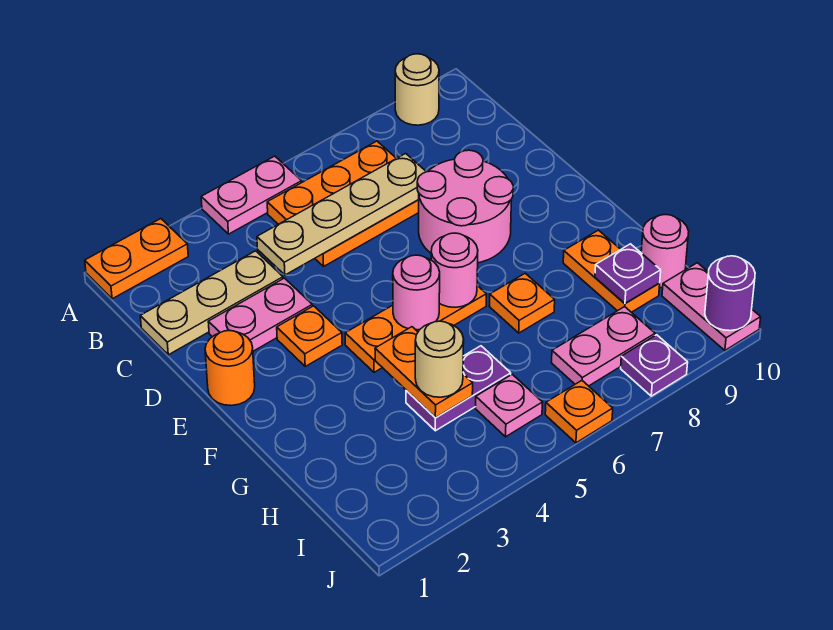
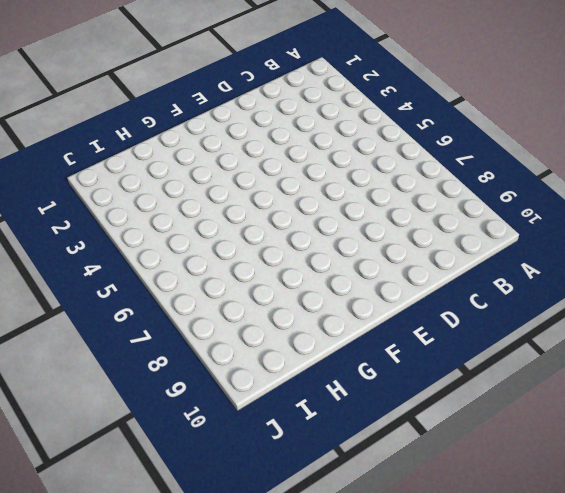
none -> orange 1x2 plate [85,219,188,299]
none -> pink 1x2 plate [201,156,302,234]
none -> tan 1x1 round brick [395,54,439,125]

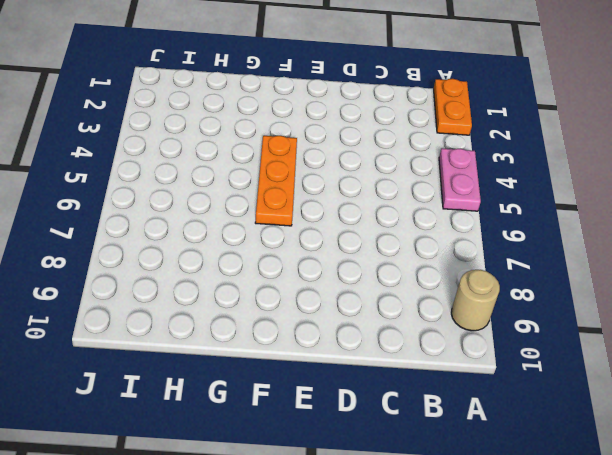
none -> orange 2x3 plate [267,141,419,266]
none -> tan 1x3 plate [140,251,283,355]
none -> pink 1x2 plate [208,278,312,351]

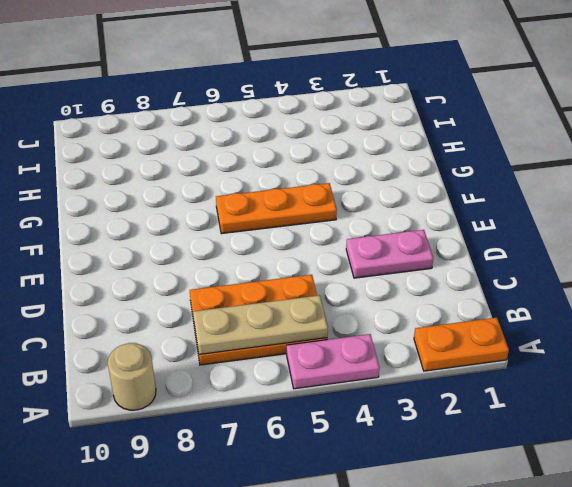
tan 1x3 plate [193,295,328,354] -> tan 1x3 plate moved to [140,251,283,355]
none -> pink 2x2 round brick [417,150,513,263]
none -> orange 1x1 round brick [205,330,255,406]
none -> orange 1x1 plate [277,306,342,366]

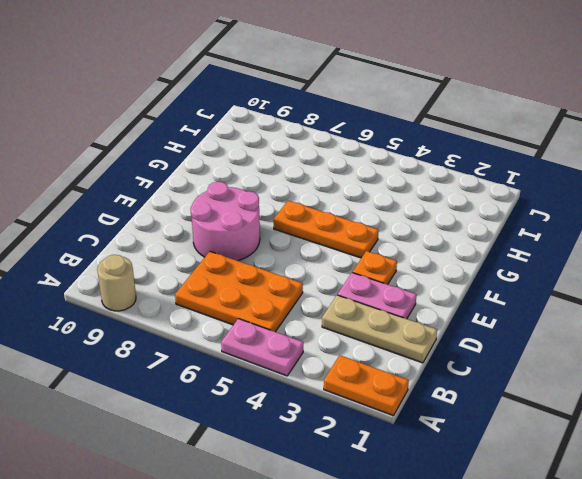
none -> orange 1x1 round brick [205,330,255,406]
none -> orange 1x1 plate [489,273,555,333]
none -> orange 1x2 plate [563,230,660,312]

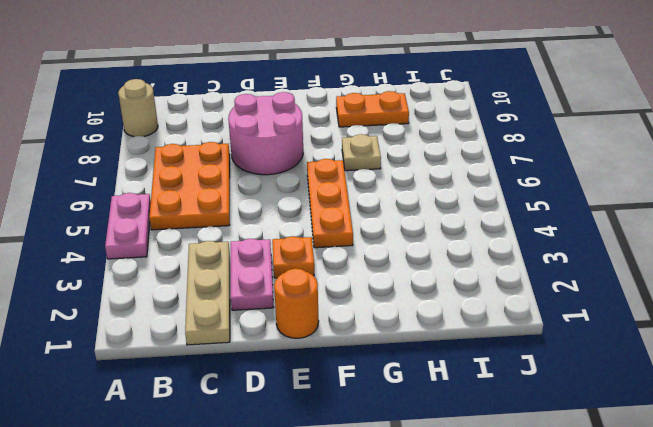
tan 1x1 plate [342,134,381,171] -> orange 1x1 plate [489,273,555,333]
none -> orange 1x2 plate [85,219,188,299]
none -> purple 1x2 plate [406,346,511,431]
none -> pink 1x1 round brick [641,215,689,288]

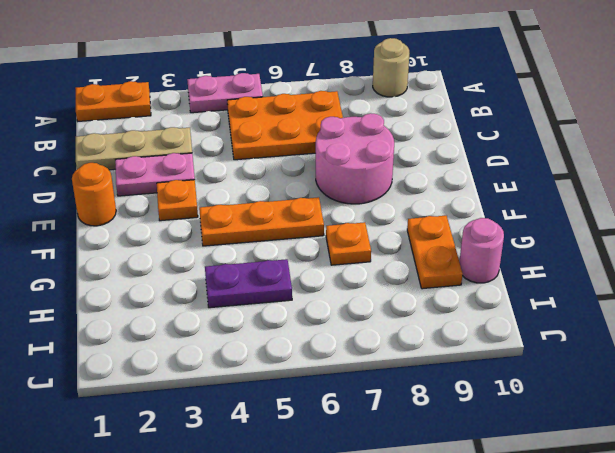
none -> pink 1x1 plate [476,374,543,437]
none -> pink 1x2 plate [552,307,655,386]
none -> pink 1x2 plate [662,263,761,350]

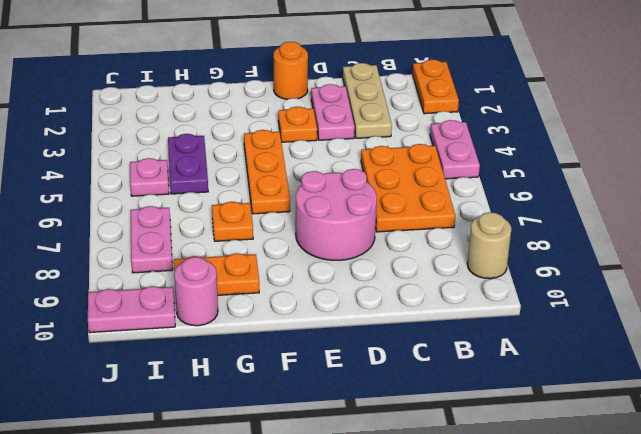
none -> orange 1x1 plate [545,381,613,443]
none -> purple 1x1 plate [621,335,688,396]
none -> tan 1x4 plate [257,153,426,275]

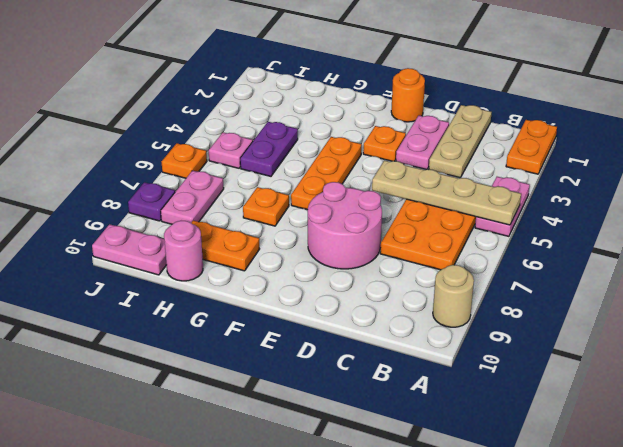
tan 1x4 plate [372,160,521,225] -> tan 1x4 plate turned to [257,153,426,275]
none -> pink 1x1 round brick [393,255,440,330]
none -> pink 1x1 round brick [431,233,478,307]
none -> orange 1x2 plate [375,327,473,418]

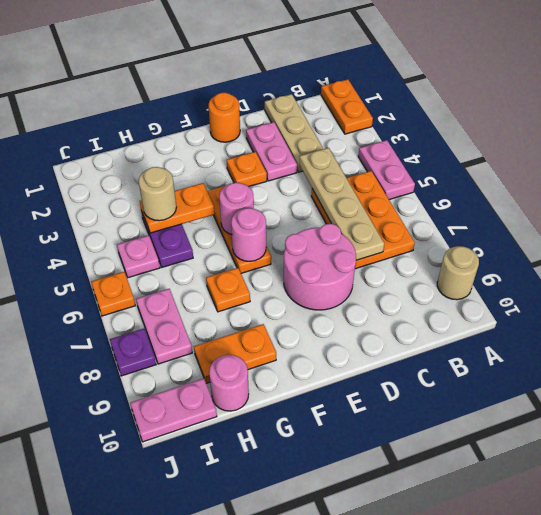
none -> purple 1x1 plate [595,244,661,304]
none -> purple 1x1 round brick [705,256,755,331]

